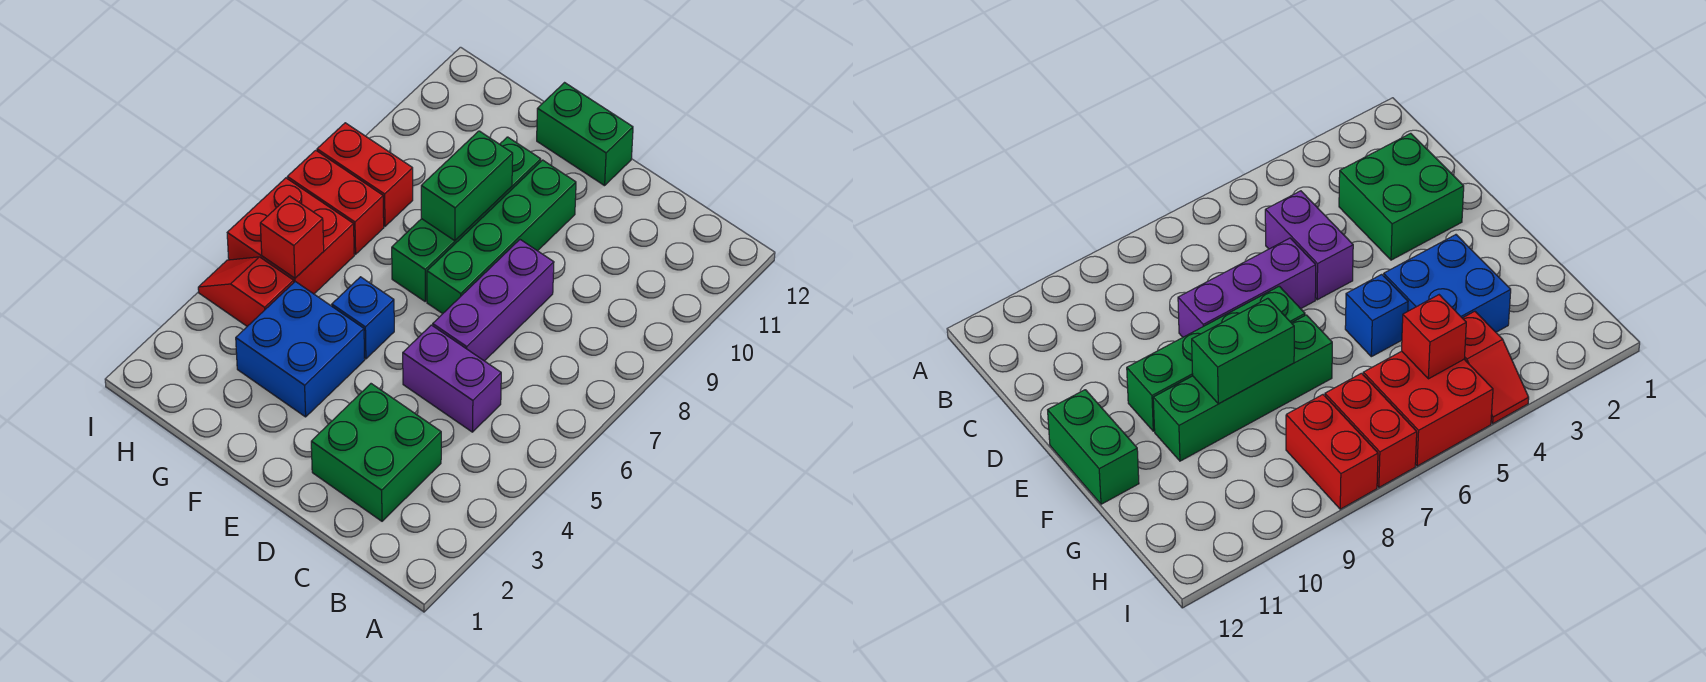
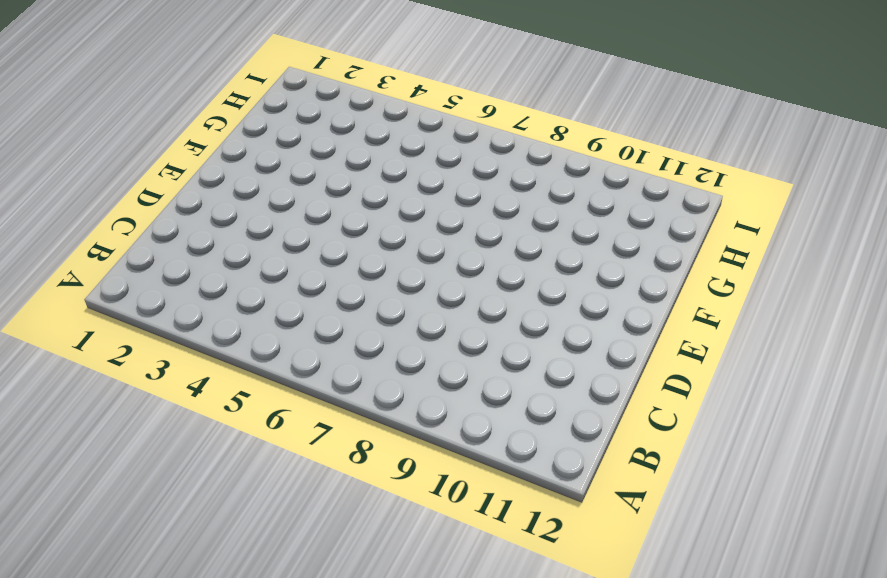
none -> green 2x2 brick [311,384,441,521]
none -> purple 1x2 brick [403,325,501,432]
none -> purple 1x3 brick [433,240,554,361]

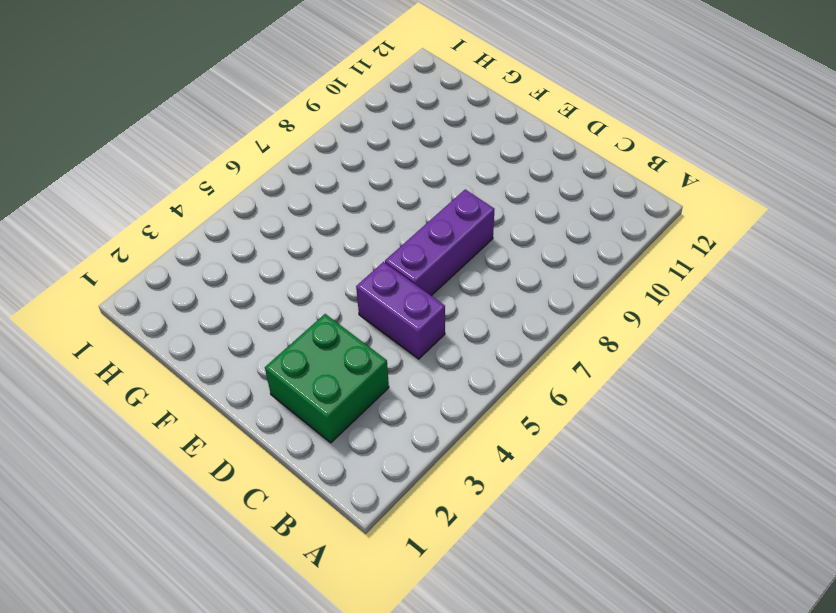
none -> green 1x4 brick [427,160,576,314]
none -> green 1x2 brick [537,83,633,186]
none -> blue 2x2 brick [236,282,365,417]

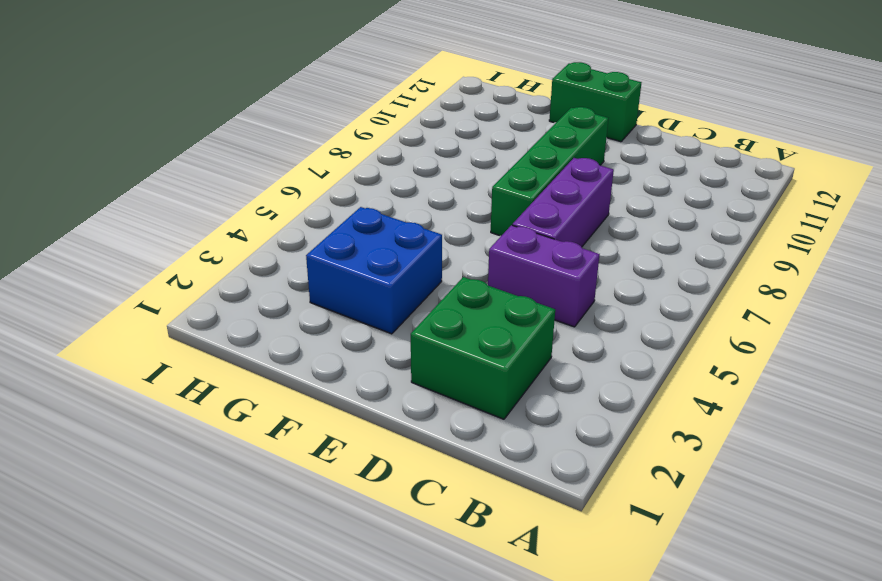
none -> blue 1x1 brick [332,277,394,359]
none -> green 1x4 brick [392,137,541,301]
none -> red 1x2 slope [198,257,294,326]

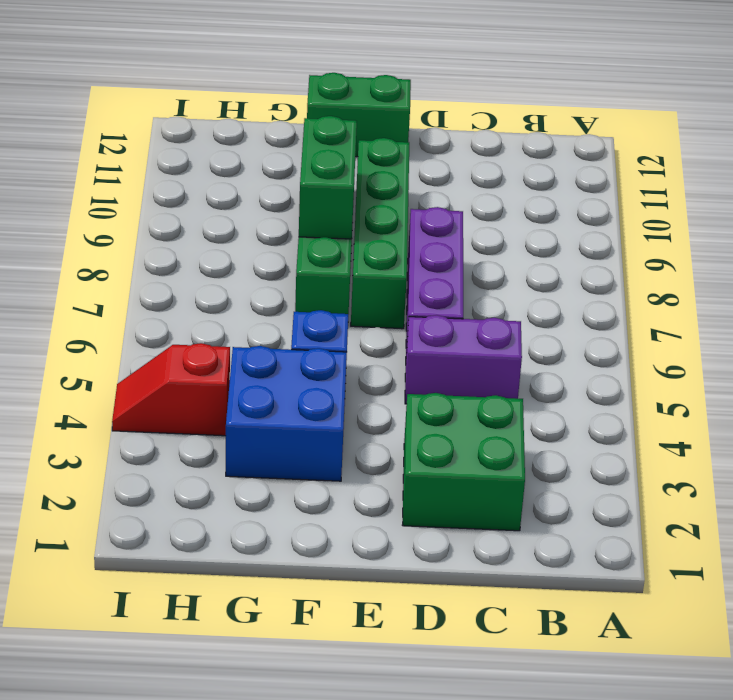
none -> red 2x2 brick [227,178,354,294]
none -> red 1x2 brick [287,150,384,254]
none -> red 1x2 brick [317,123,413,226]

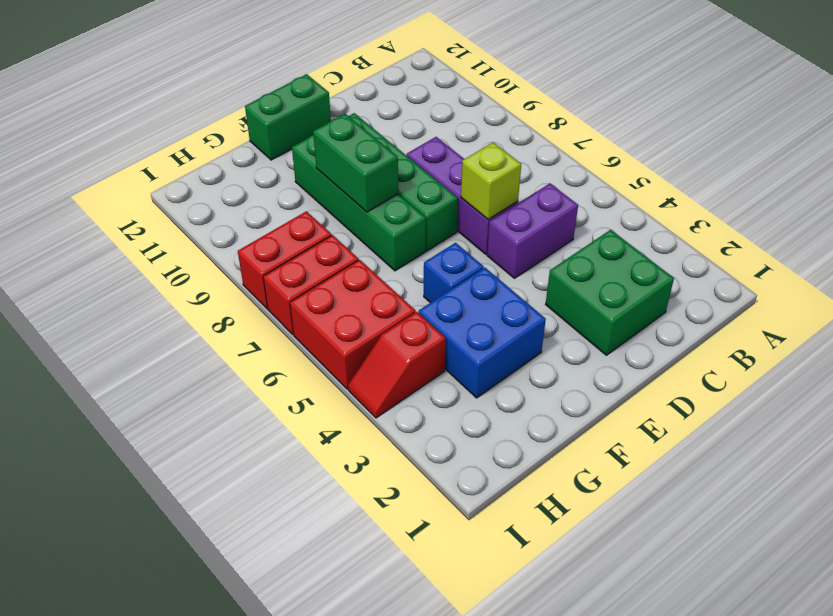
lime 1x1 brick [461,142,521,219] -> none
none -> red 1x1 brick [260,196,324,278]

